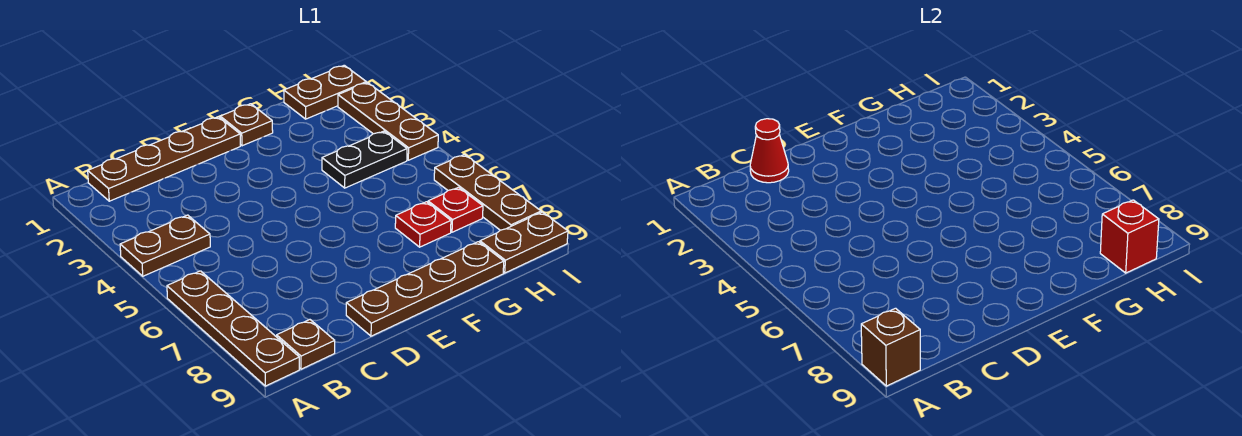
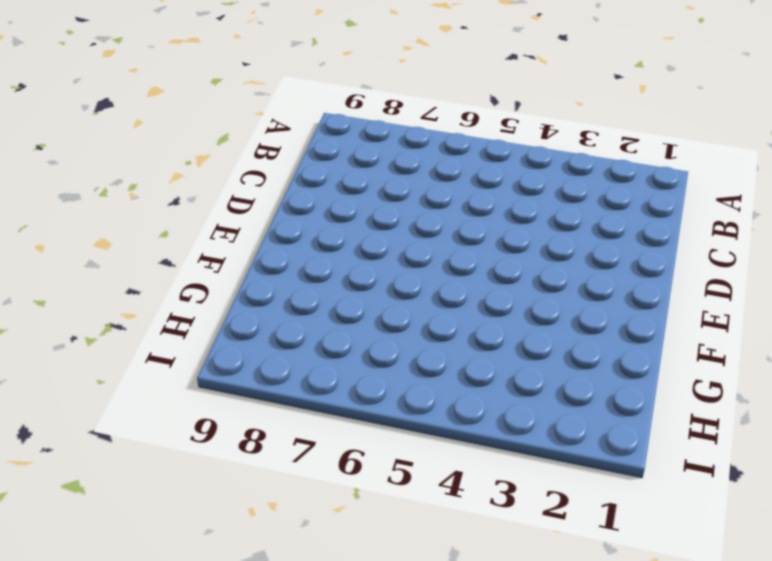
none -> brown 1x2 plate [120,215,210,276]
none -> brown 1x4 plate [167,271,299,386]
none -> brown 1x4 plate [88,117,240,201]

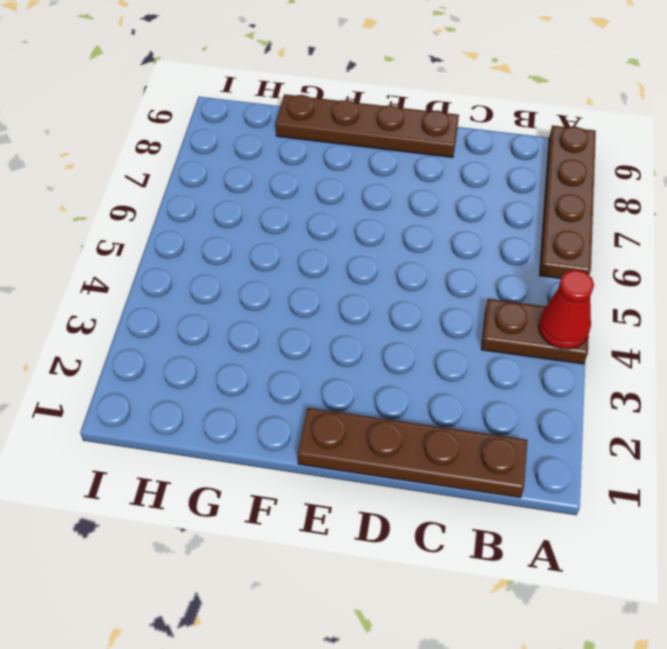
red 1x1 cone [538,270,594,349] -> red 1x1 cone moved to [750,119,789,183]
none -> brown 1x1 plate [277,320,335,369]
none -> brown 1x1 plate [220,104,273,146]
none -> black 1x2 plate [322,131,407,188]

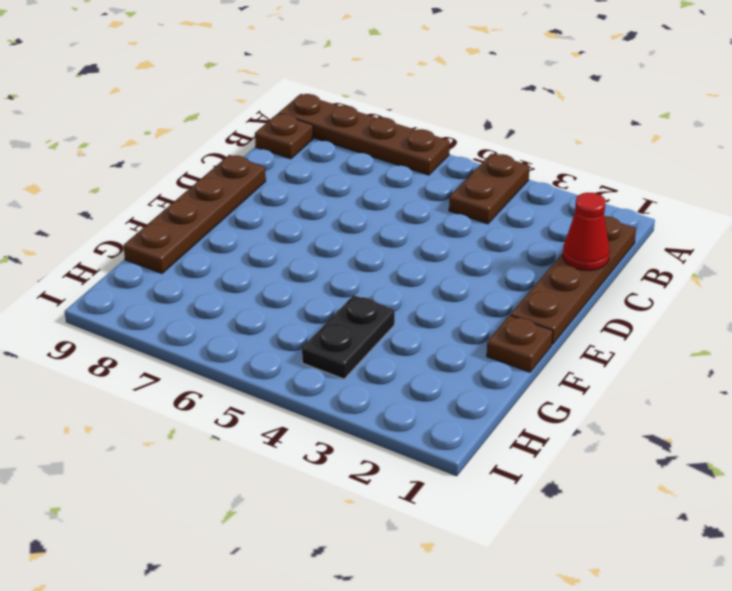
none -> red 1x1 plate [395,202,451,247]
none -> brown 1x2 plate [284,65,366,119]
none -> red 1x1 plate [428,187,483,232]

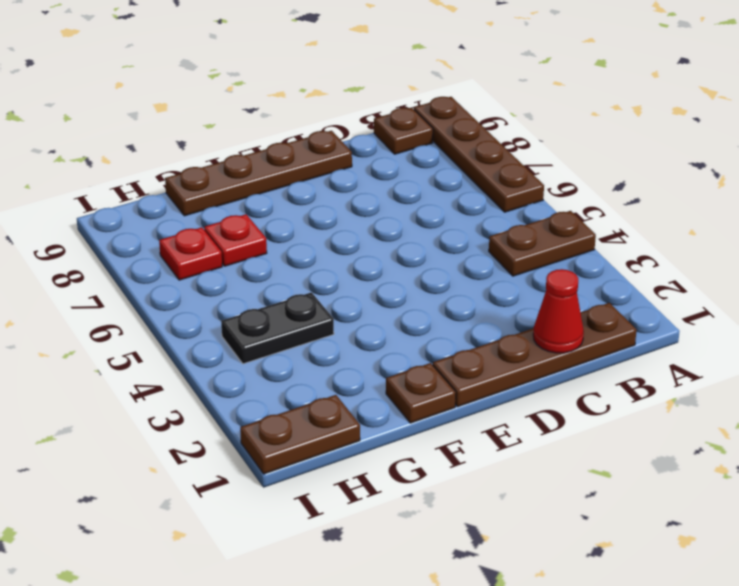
none -> brown 1x2 plate [480,212,568,273]
none -> brown 1x3 plate [338,83,438,160]
none -> brown 1x3 plate [434,155,541,230]

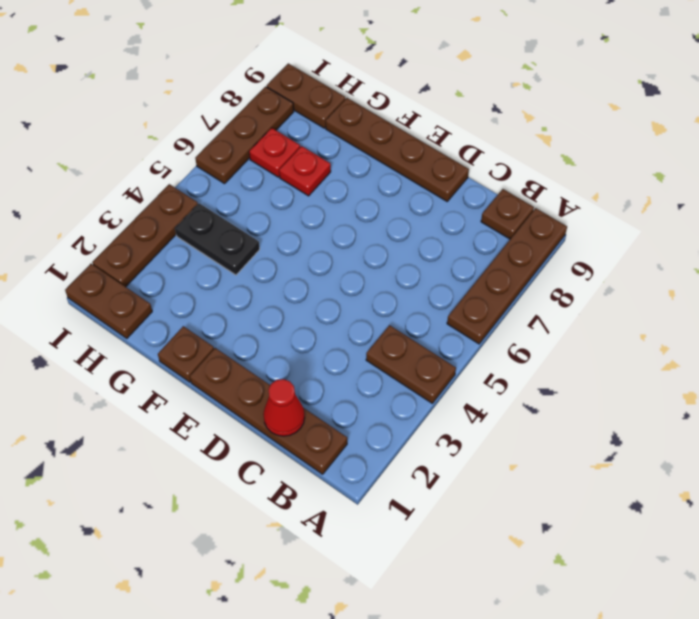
none -> brown 1x1 brick [861,308,920,386]
none -> red 1x1 brick [1100,200,1159,273]

